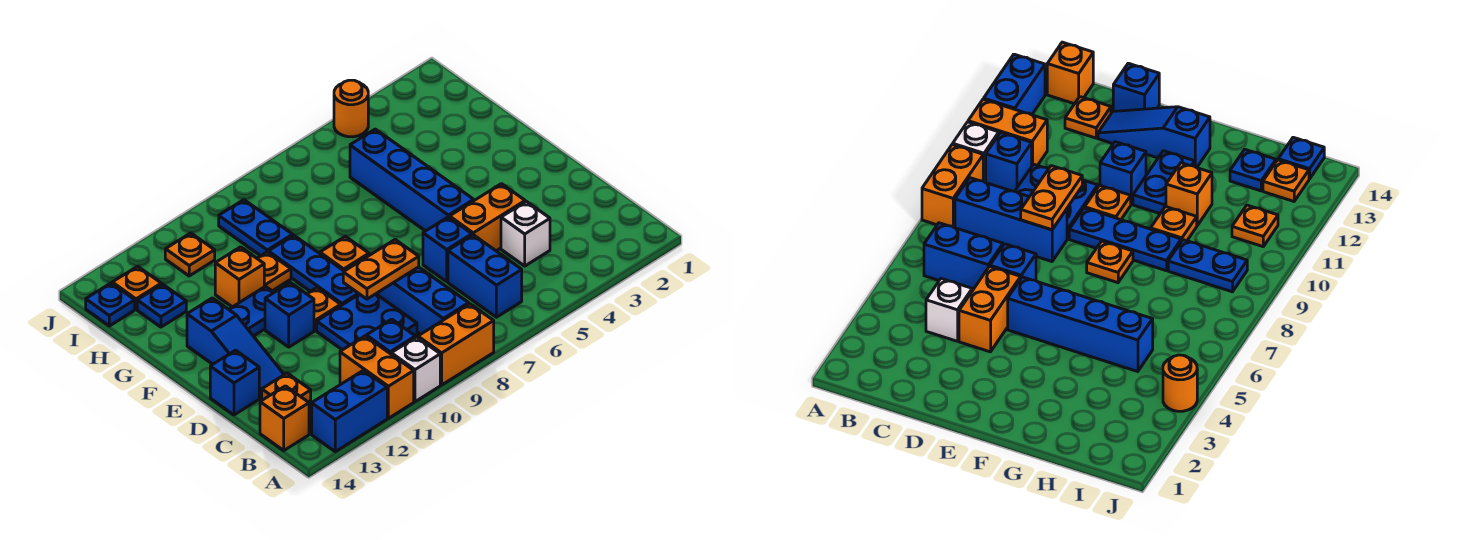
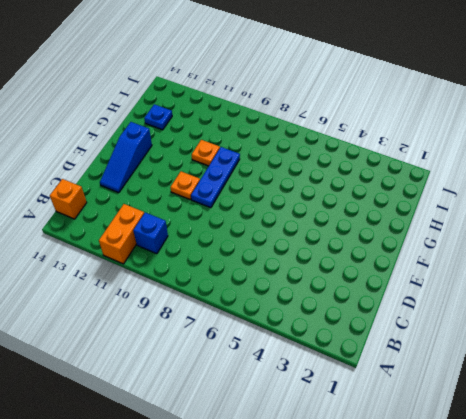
none -> orange 1x2 brick [418,304,494,385]
none -> white 1x1 brick [391,337,440,402]
none -> blue 1x2 brick [312,370,387,452]
none -> blue 1x2 brick [448,235,522,317]

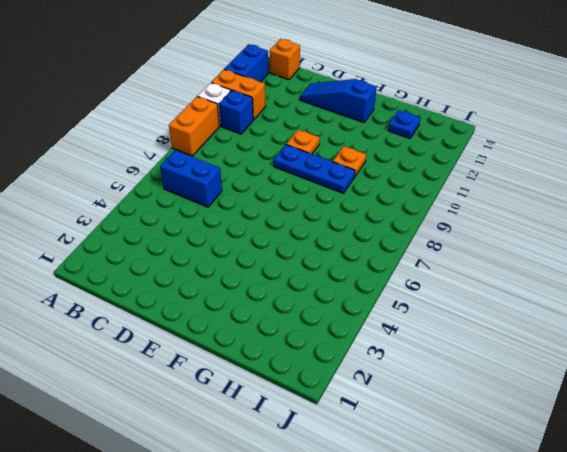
none -> blue 1x3 brick [376,267,469,334]
none -> white 1x1 brick [501,201,550,266]
none -> blue 2x2 plate [317,294,417,350]
none -> orange 1x1 plate [262,373,311,402]

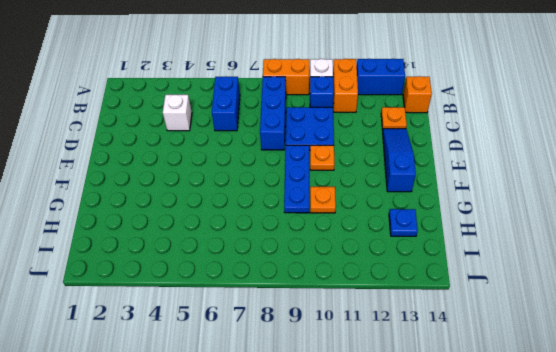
none -> orange 1x2 brick [450,184,525,251]
none -> blue 1x1 brick [423,217,472,281]
none -> blue 1x1 brick [210,350,259,415]
none -> blue 1x4 brick [350,129,474,231]

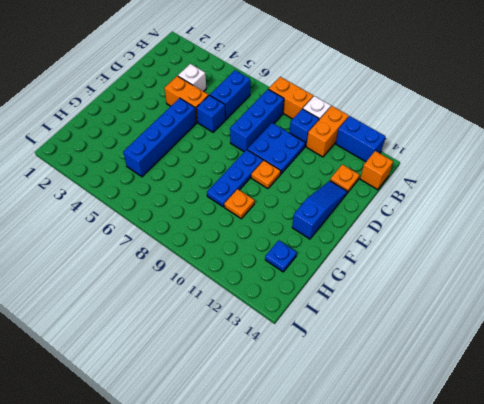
none -> blue 1x1 brick [210,350,259,415]
none -> blue 1x1 brick [265,283,314,347]
none -> orange 1x1 plate [320,236,369,271]
none -> blue 1x2 plate [229,286,274,336]

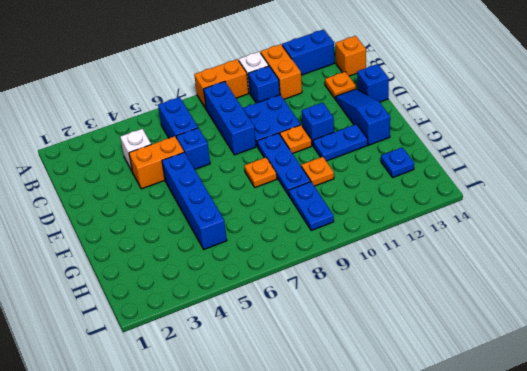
none -> orange 1x1 brick [215,247,264,307]
none -> orange 1x1 plate [165,233,215,276]
none -> orange 1x1 plate [112,266,161,309]
none -> blue 1x1 plate [86,283,135,326]

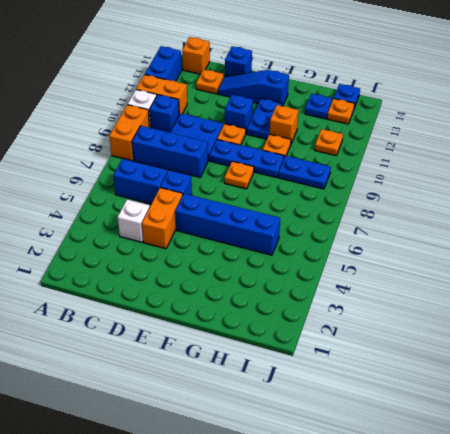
none -> orange 1x1 round brick [334,80,368,137]
none -> orange 1x2 plate [343,240,419,299]

